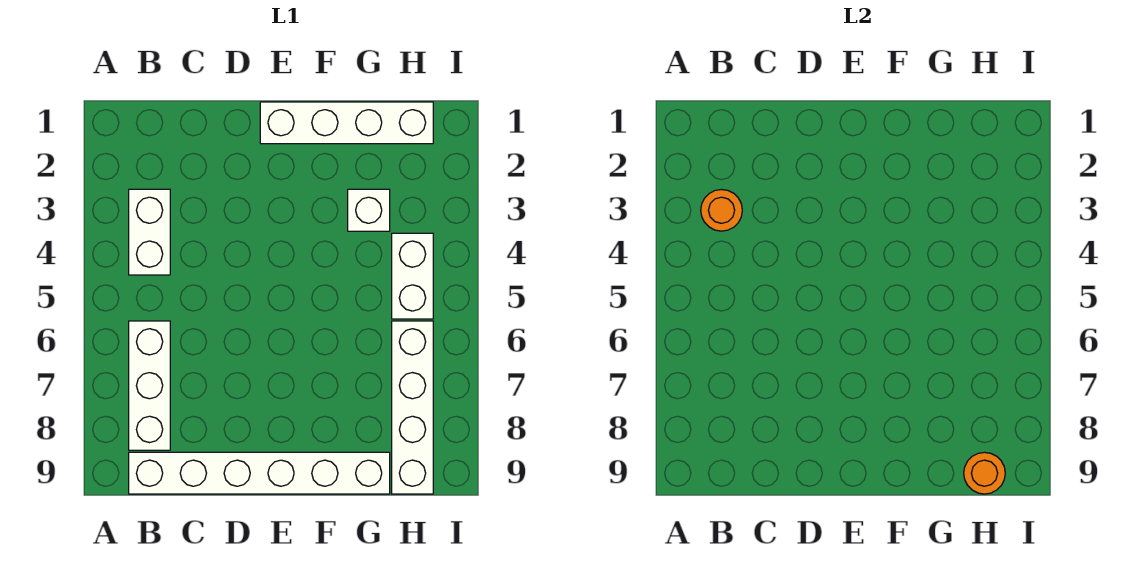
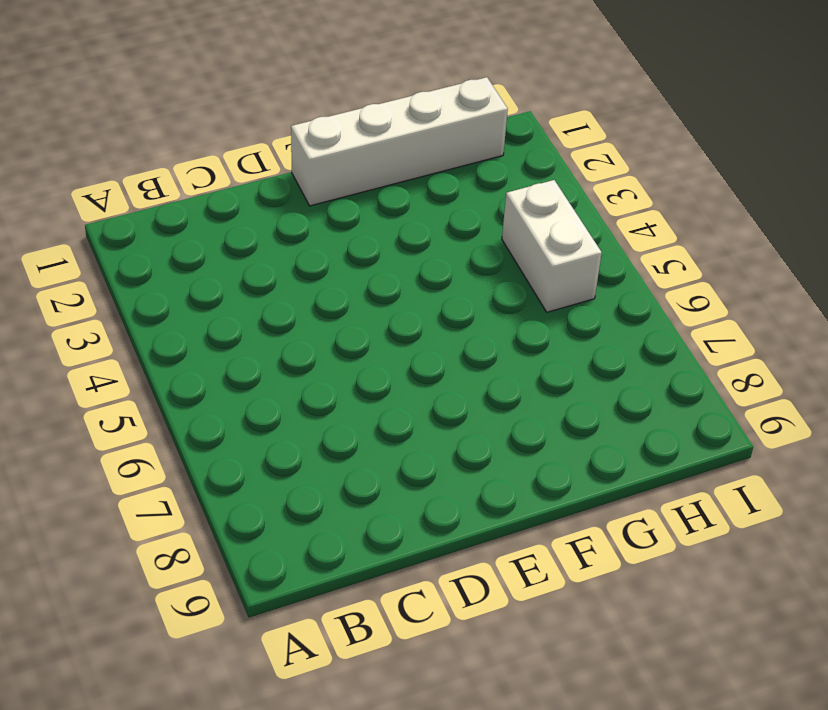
none -> white 1x2 brick [129,189,170,275]
none -> white 1x3 brick [129,321,170,450]

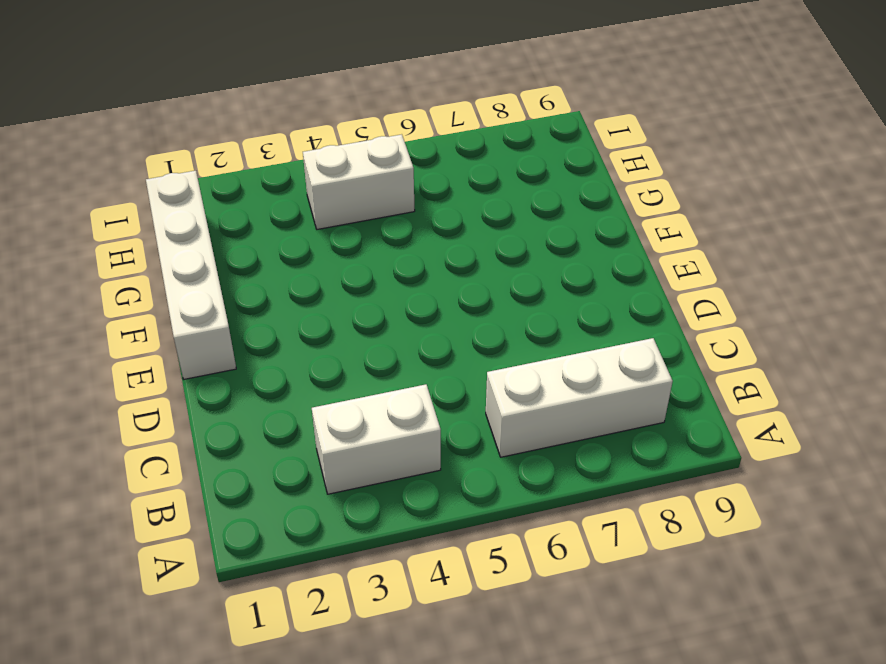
none -> white 1x6 brick [129,452,390,494]
none -> white 1x1 brick [348,189,390,231]

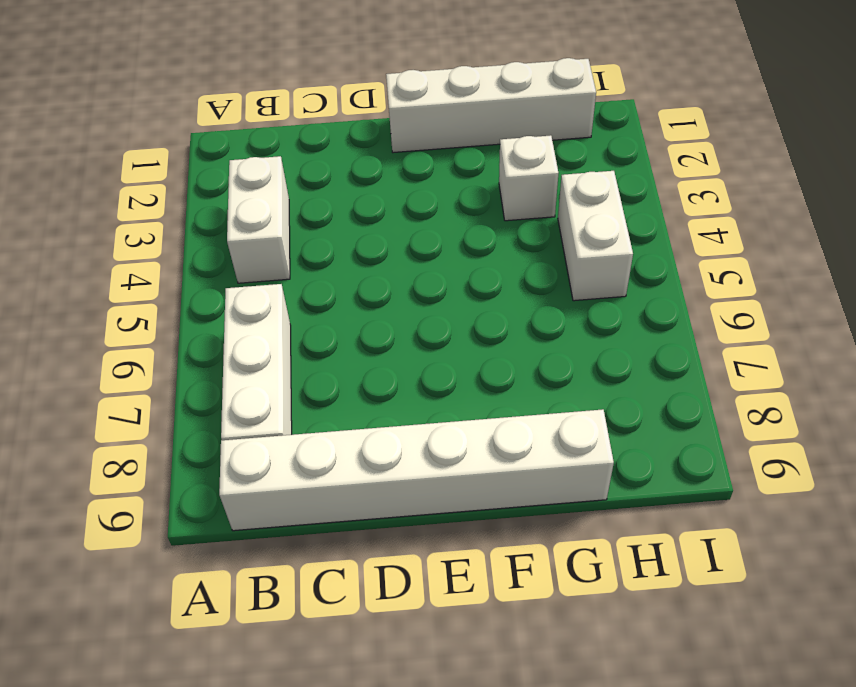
none -> white 1x4 brick [392,321,433,494]
none -> orange 1x1 round brick [701,190,742,231]

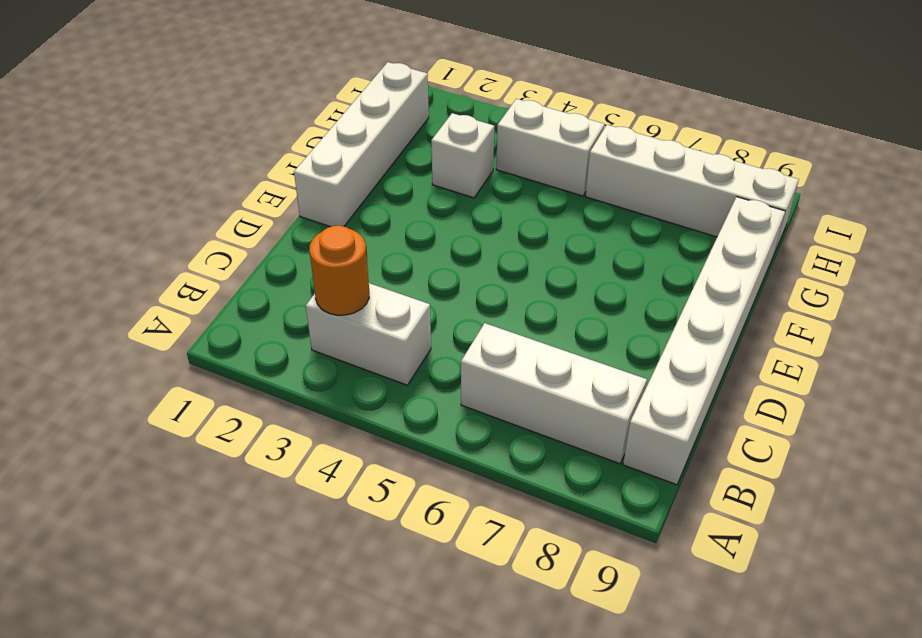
none -> orange 1x1 round brick [964,452,1005,494]

